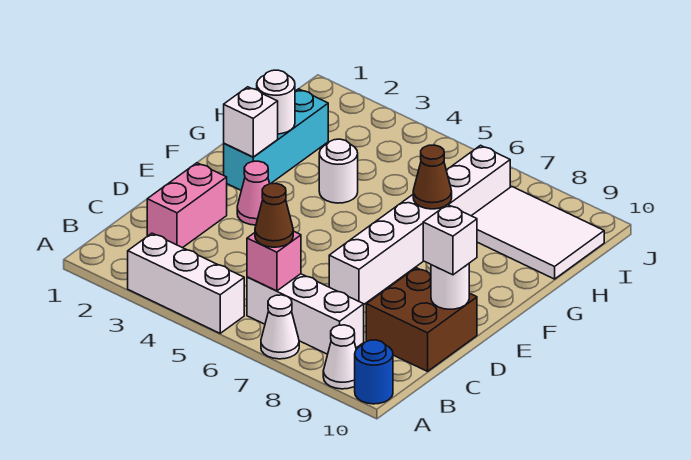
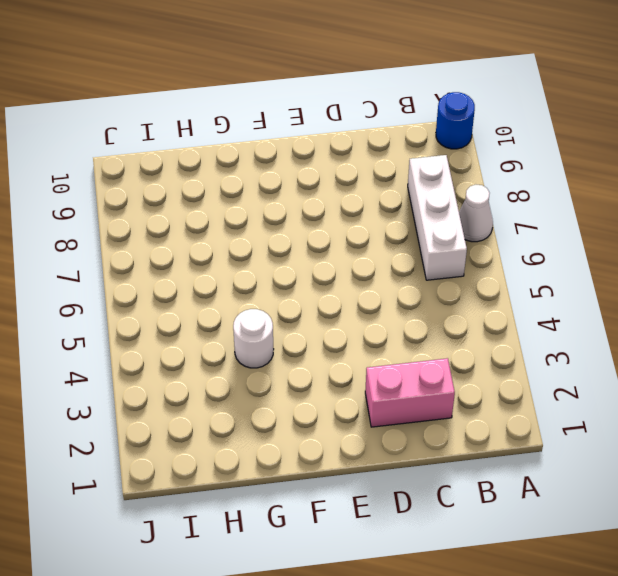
none -> white 1x3 brick [128,233,244,333]
none -> white 1x1 cone [323,325,356,389]
none -> brown 2x2 brick [366,268,477,371]

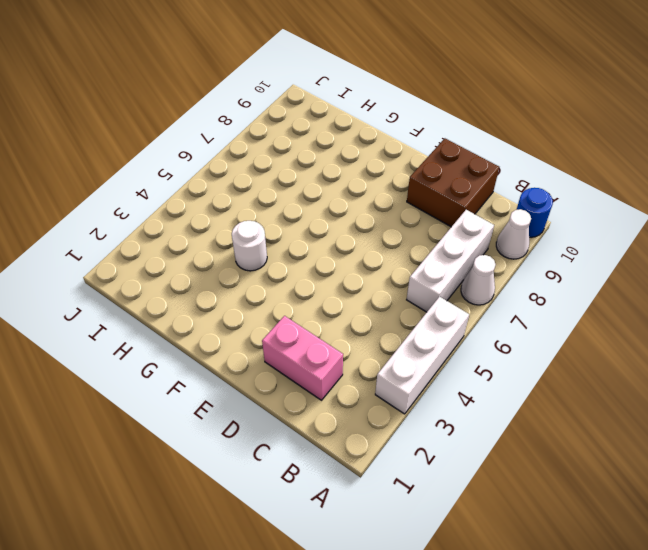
none -> white 1x6 brick [329,145,510,304]
none -> pink 1x1 cone [237,161,270,225]
none -> cyan 1x3 brick [224,89,328,190]

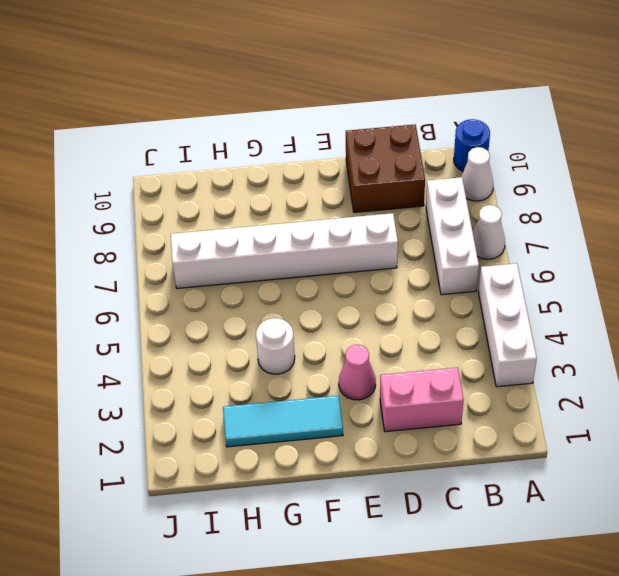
cyan 1x3 tile [223,396,343,447] -> cyan 1x3 brick [224,89,328,190]
none -> white 2x3 tile [472,187,604,279]
none -> pink 1x1 brick [247,231,301,291]
none -> white 1x1 round brick [431,264,469,309]

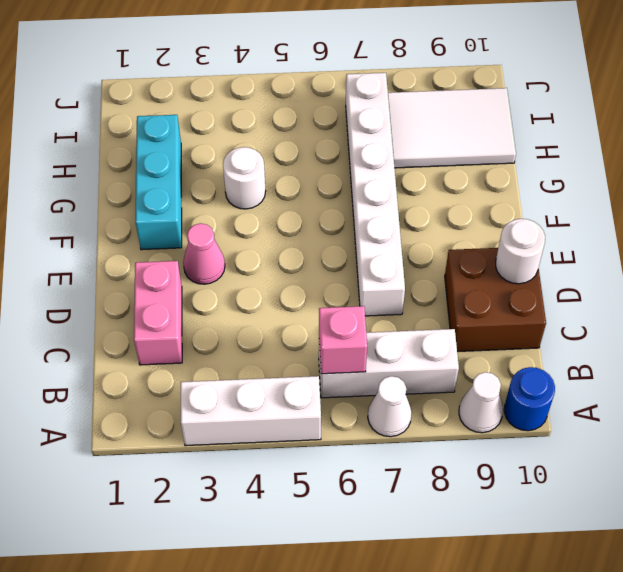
none -> white 1x1 brick [224,87,278,157]
none -> white 1x1 round brick [257,70,295,134]
none -> brown 1x1 cone [413,145,452,209]

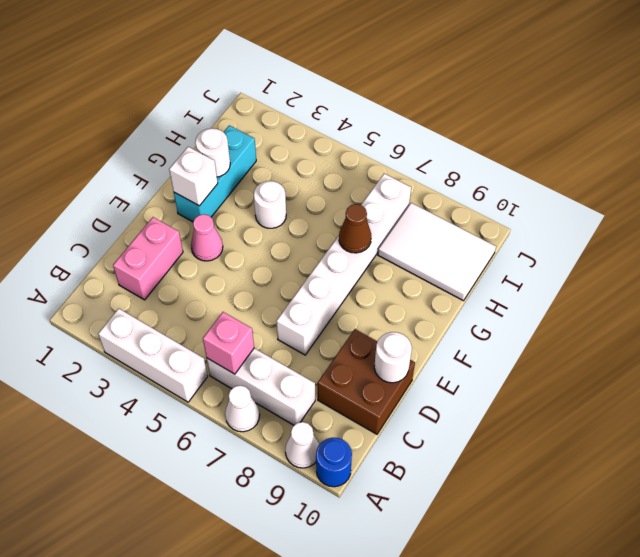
none -> brown 1x1 cone [255,183,293,247]
none -> white 1x1 brick [423,205,477,275]

